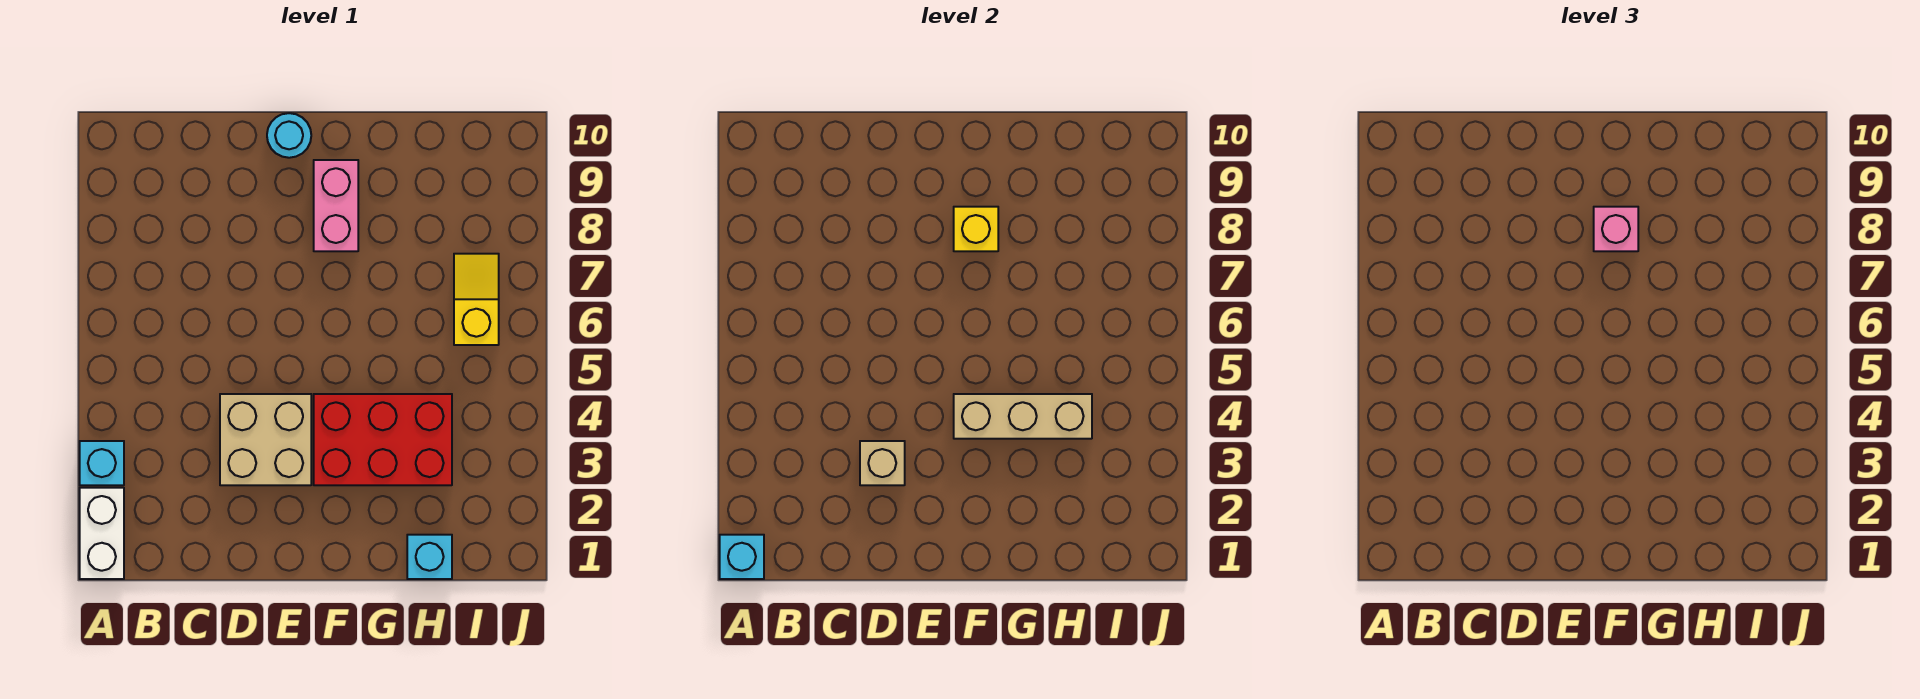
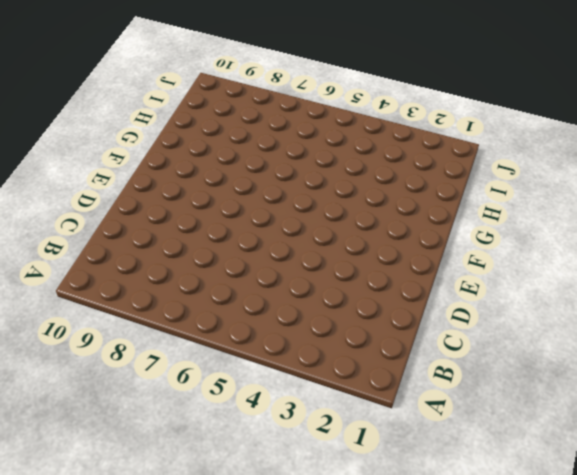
none -> white 1x2 brick [80,488,124,579]
none -> cyan 1x1 brick [80,441,124,485]
none -> tan 2x2 brick [220,394,311,485]

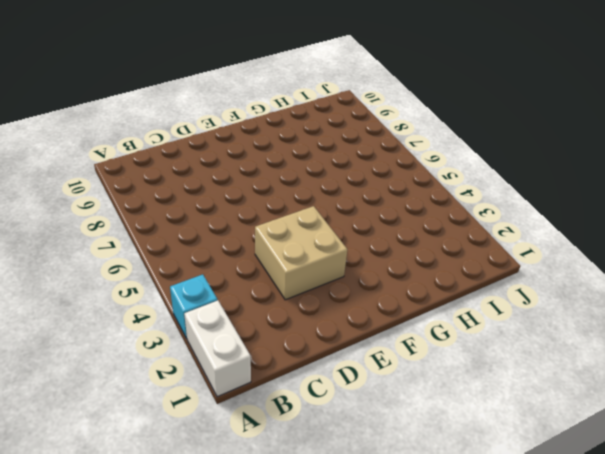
none -> cyan 1x1 round brick [267,113,311,158]
none -> red 2x3 brick [314,394,452,485]
none -> pink 1x2 brick [314,160,358,251]

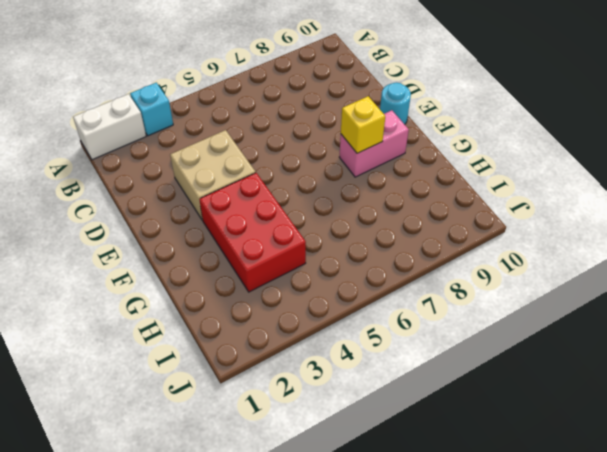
none -> cyan 1x1 brick [407,535,452,579]
none -> yellow 1x2 slope [454,254,499,345]
none -> cyan 1x1 brick [720,535,764,579]

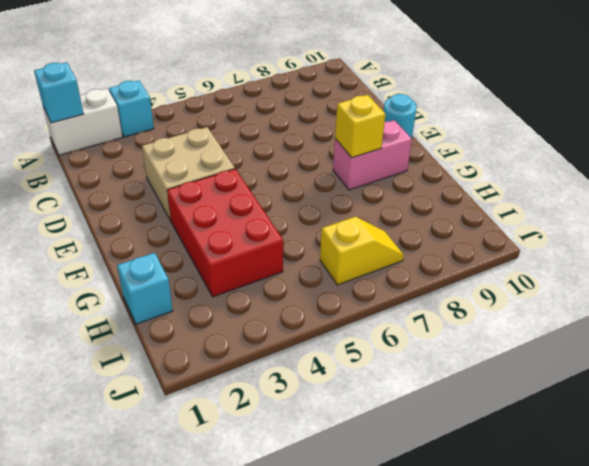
none -> tan 1x1 brick [860,441,905,485]
none -> tan 1x3 brick [954,394,1092,439]
none -> pink 1x1 brick [1594,207,1638,251]

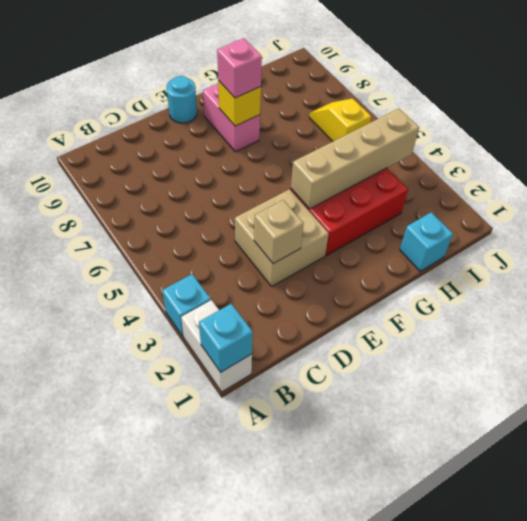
tan 1x4 brick [291,108,419,209] -> tan 1x3 brick [954,394,1092,439]

